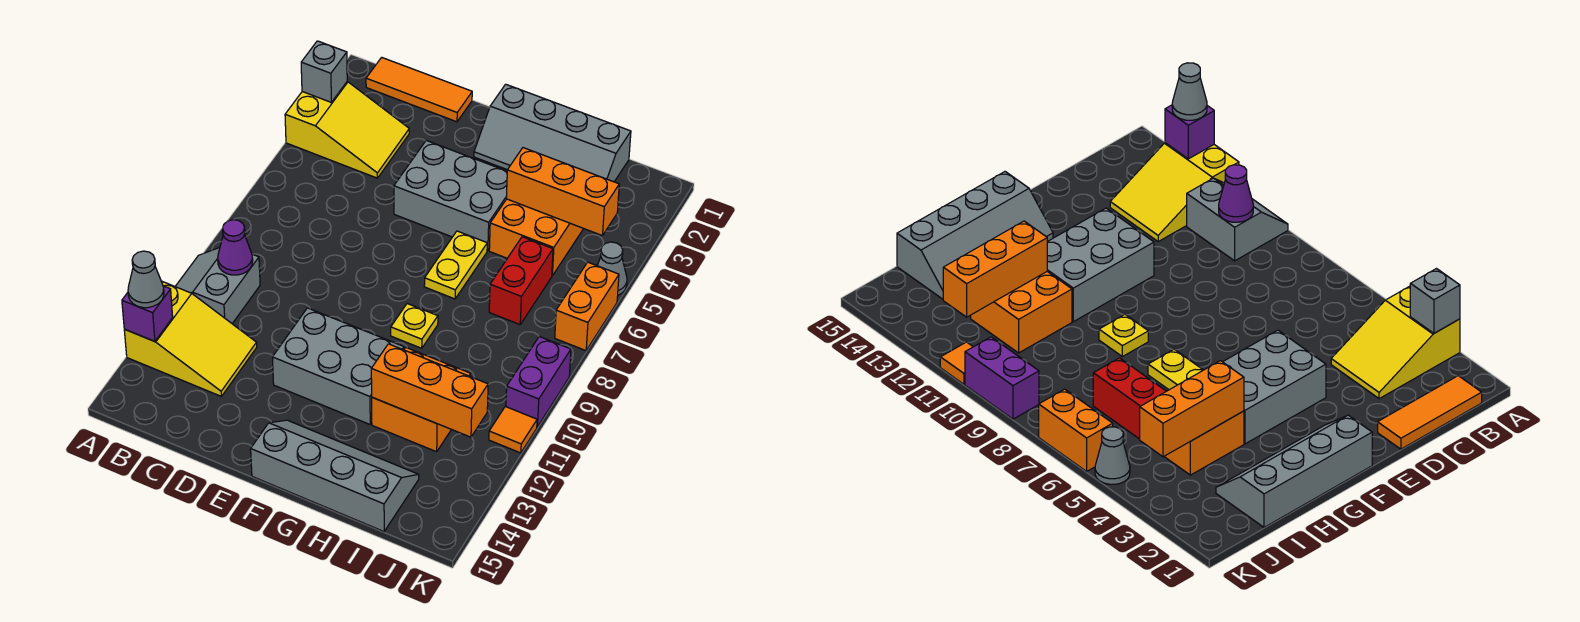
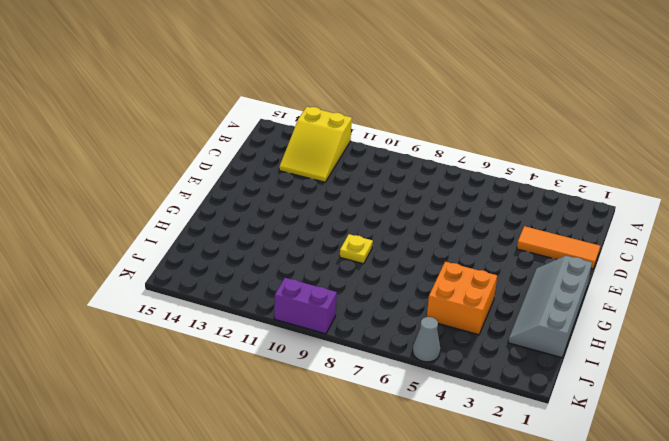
orange 1x3 tile [517,226,600,269] -> orange 1x3 tile turned to [366,57,472,122]
none -> yellow 2x3 slope [285,82,409,178]
none -> grey 2x2 slope [175,248,260,324]
none -> grey 2x3 brick [394,141,507,251]

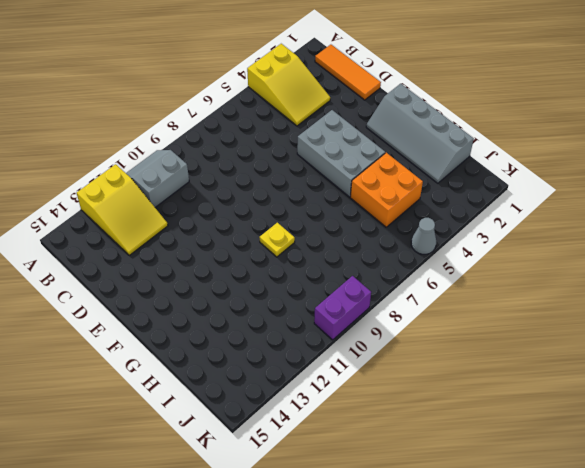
none -> grey 2x3 brick [272,308,404,424]
none -> grey 2x4 slope [251,420,419,531]
none -> yellow 1x2 plate [424,231,487,299]

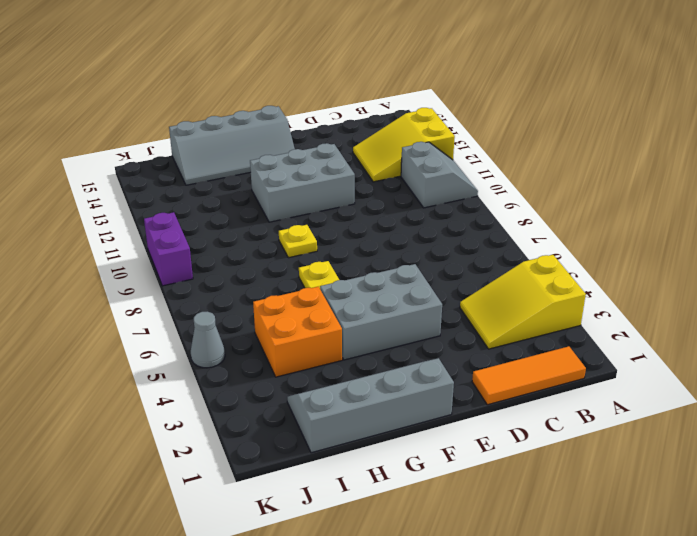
none -> orange 2x2 brick [372,348,471,452]
none -> red 1x2 brick [489,237,553,325]
none -> orange 1x2 brick [555,262,619,351]

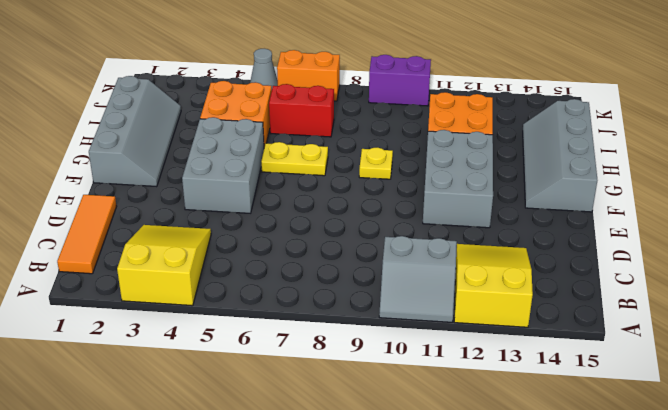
none -> orange 1x1 tile [489,407,537,453]
none -> grey 1x1 brick [301,41,347,102]
none -> purple 1x1 brick [122,286,173,342]

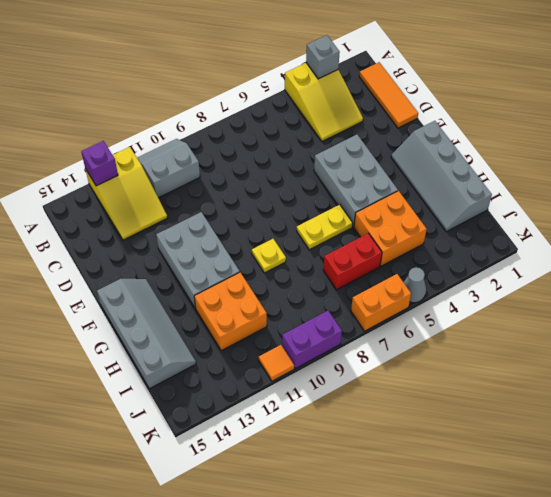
none -> purple 1x1 cone [218,220,253,275]
none -> orange 1x3 brick [506,148,619,236]
none -> orange 1x3 brick [371,344,488,437]

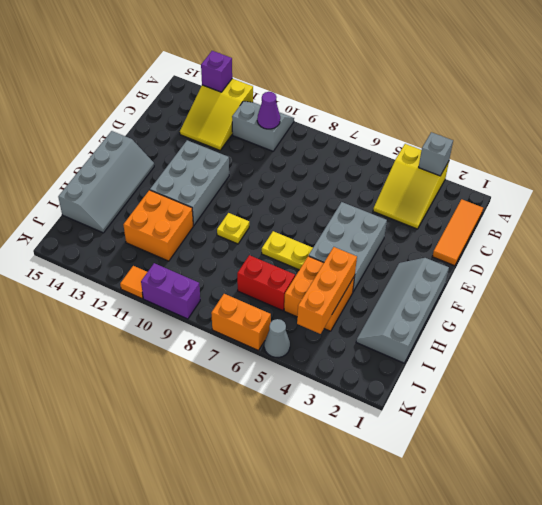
none -> orange 1x3 brick [371,344,488,437]
none -> grey 1x1 cone [128,251,164,308]

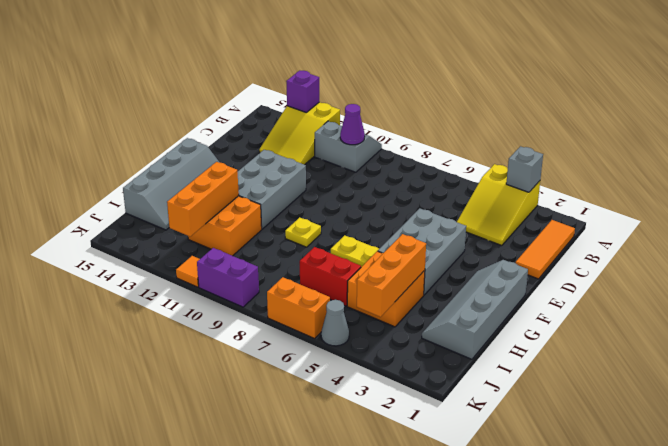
none -> grey 1x1 cone [128,251,164,308]

